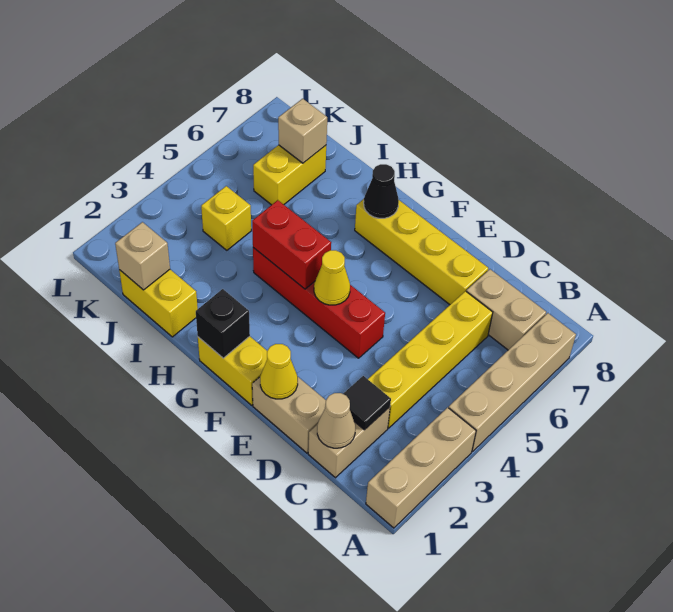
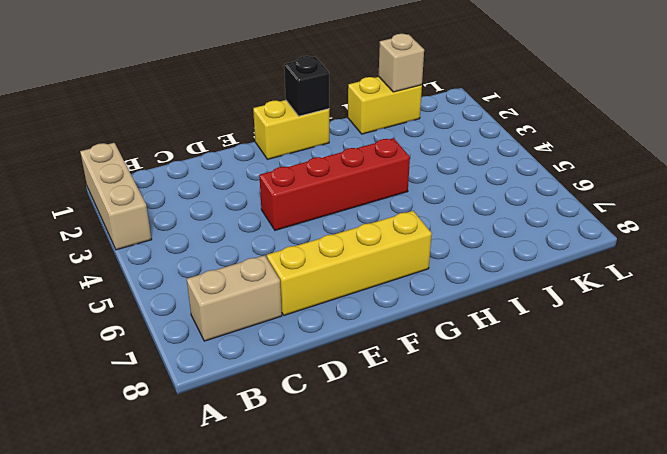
none -> tan 1x4 brick [449,313,576,452]
none -> tan 1x2 brick [308,407,390,478]
none -> yellow 1x4 brick [368,291,493,428]

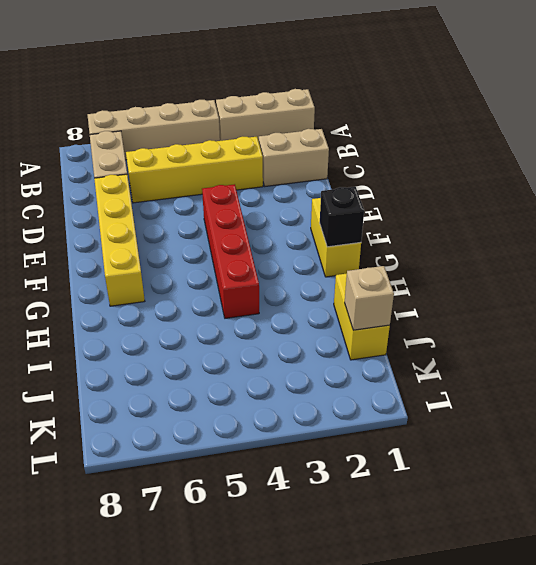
none -> tan 1x2 brick [252,377,326,453]
none -> yellow 1x1 brick [201,186,251,250]
none -> yellow 1x2 brick [253,145,326,205]

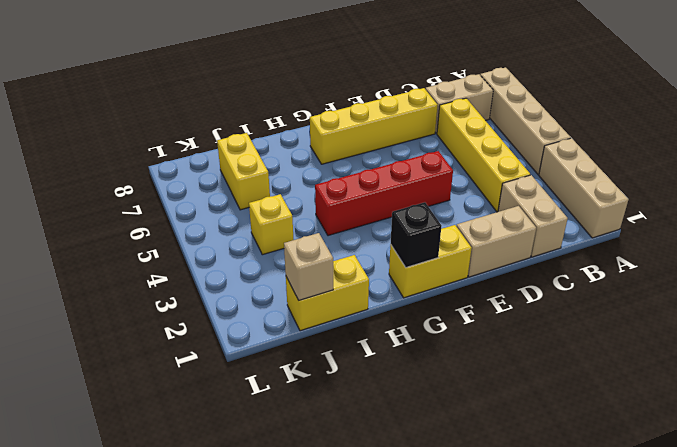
none -> tan 1x1 cone [317,393,355,448]
none -> black 1x1 tile [343,376,391,430]
none -> yellow 1x1 cone [260,344,298,399]

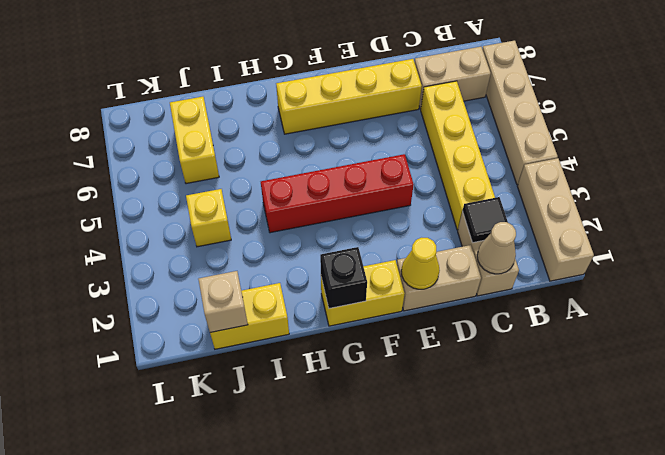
none -> yellow 1x1 cone [314,250,350,305]
none -> red 1x2 brick [252,200,331,289]
none -> black 1x1 cone [364,164,399,218]

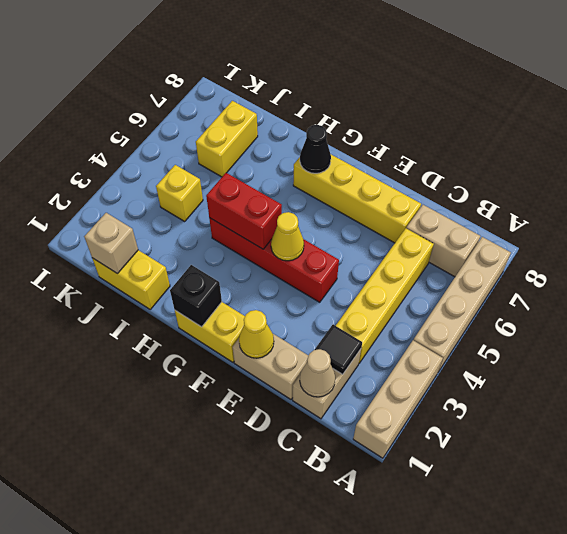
none -> tan 1x1 brick [278,99,327,163]

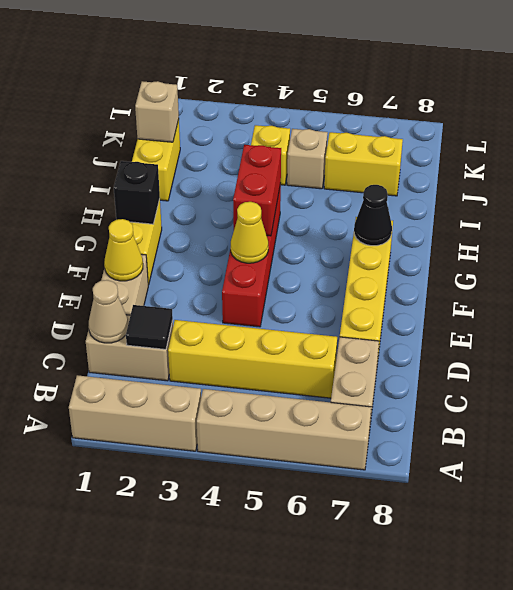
tan 1x1 brick [287,129,328,189] -> tan 1x1 brick moved to [278,99,327,163]

